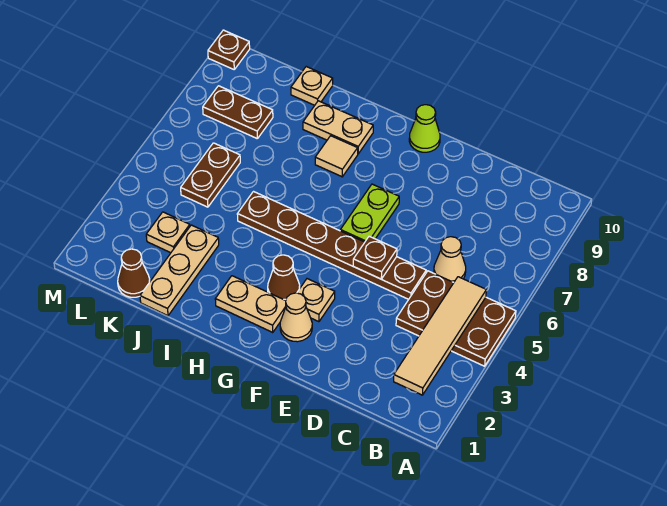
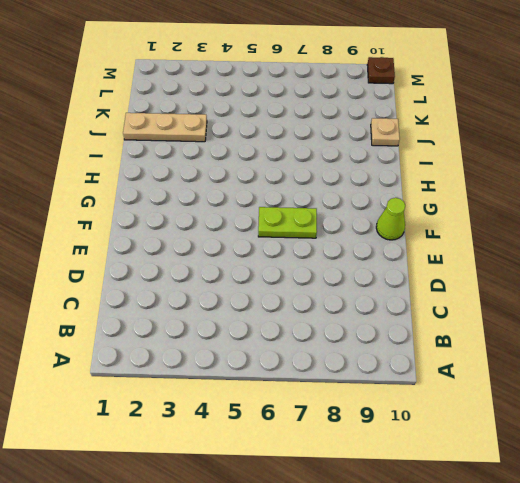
none -> brown 2x3 plate [396,271,516,366]
none -> tan 1x1 cone [434,237,466,282]
none -> brown 1x6 plate [237,192,426,299]

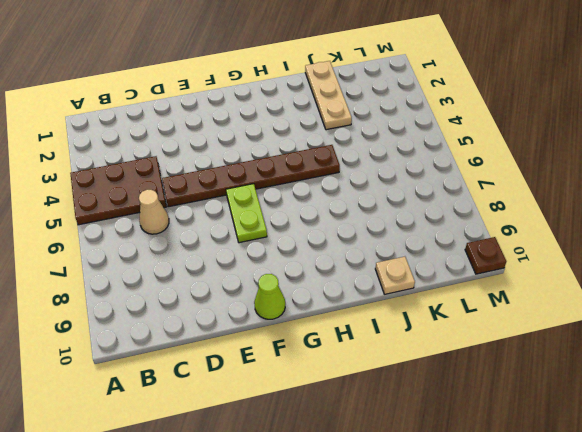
none -> tan 1x1 cone [280,293,312,342]
none -> tan 1x1 plate [297,279,335,322]
none -> tan 1x2 plate [215,276,286,333]

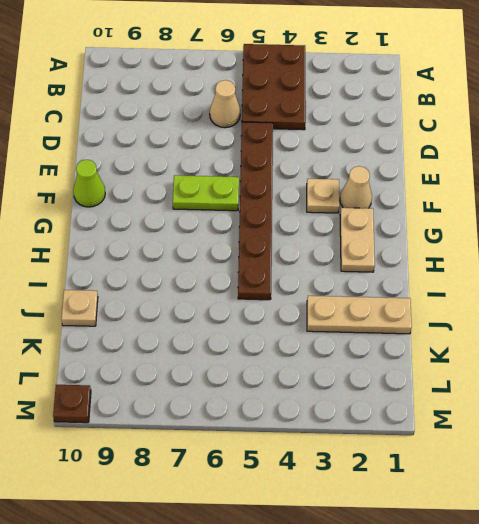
none -> brown 1x1 cone [268,255,300,300]
none -> tan 1x1 tile [315,136,358,177]
none -> tan 1x2 plate [303,101,373,154]

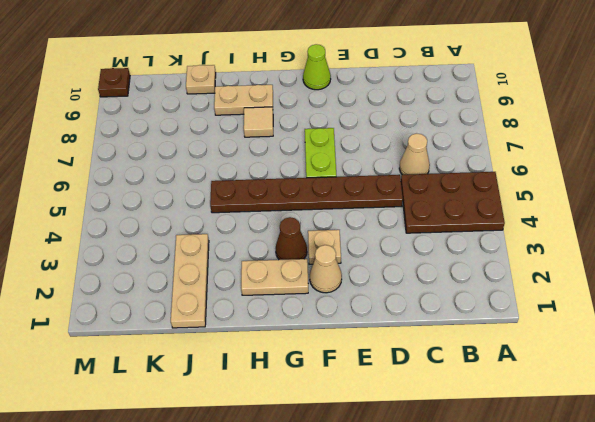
none -> brown 1x1 cone [118,249,150,297]
none -> tan 1x1 plate [146,212,190,253]
none -> brown 1x2 plate [181,143,240,207]

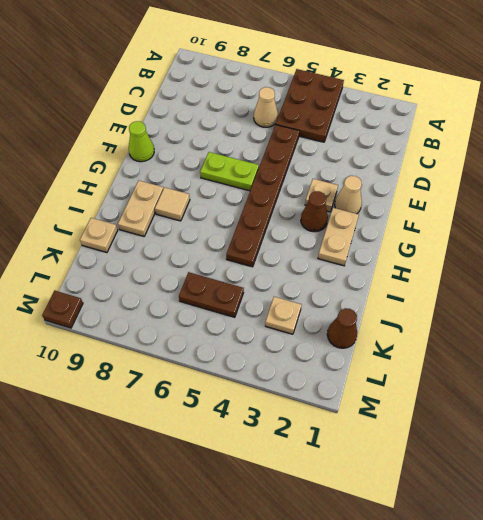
none -> tan 1x3 plate [140,225,219,316]
none -> brown 1x2 plate [203,86,273,139]
none -> tan 1x4 tile [394,277,486,395]

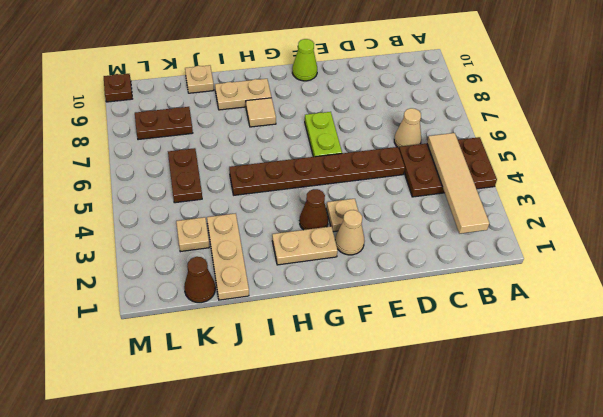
none -> brown 1x1 plate [353,236,397,279]

